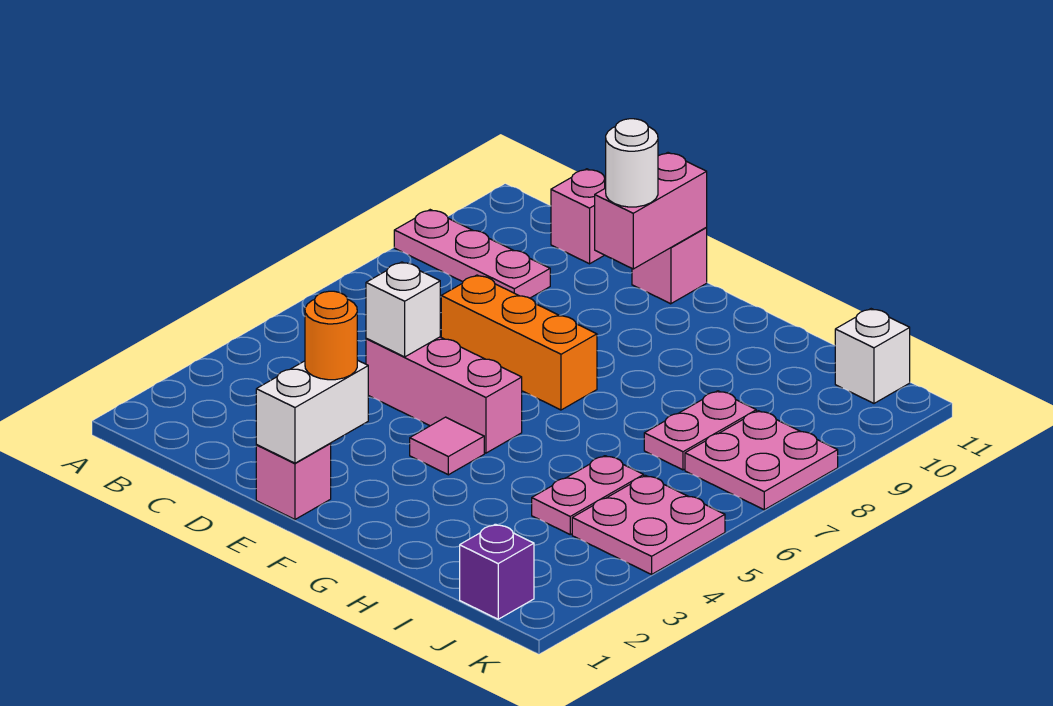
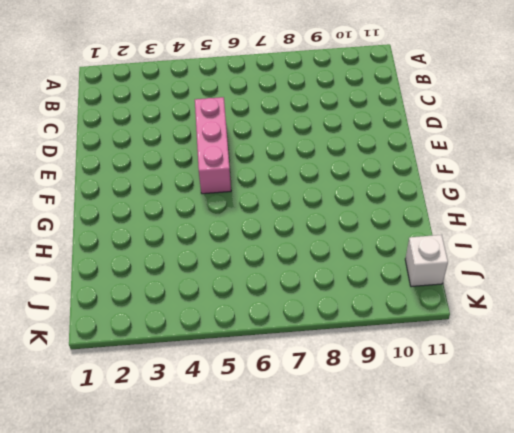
none -> pink 1x3 plate [394,210,550,298]
none -> pink 1x1 brick [551,169,606,264]
none -> orange 1x3 brick [441,275,597,410]

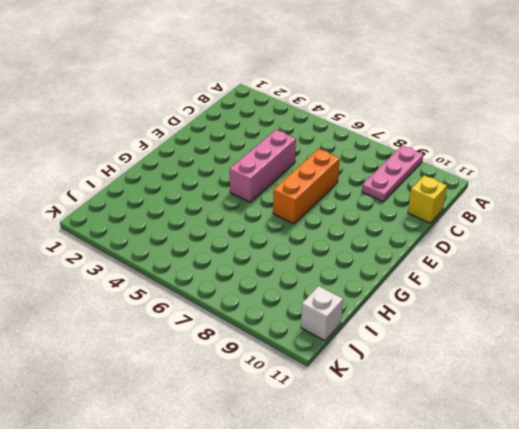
yellow 1x1 brick [408,175,447,223] -> pink 1x1 brick [551,169,606,264]
none -> pink 1x1 brick [256,444,331,519]
none -> pink 1x1 brick [632,228,707,304]
none -> pink 1x1 tile [410,417,484,475]

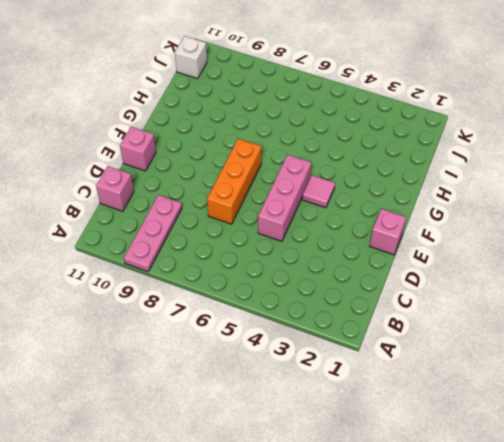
none -> pink 1x2 plate [532,456,644,534]
none -> pink 1x2 plate [644,391,756,470]
none -> purple 1x1 brick [460,524,534,619]

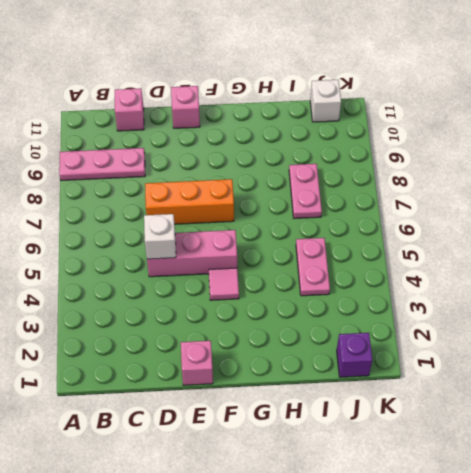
none -> pink 2x2 plate [572,476,725,574]
none -> pink 2x2 plate [685,411,838,510]
none -> white 1x2 brick [256,360,368,463]

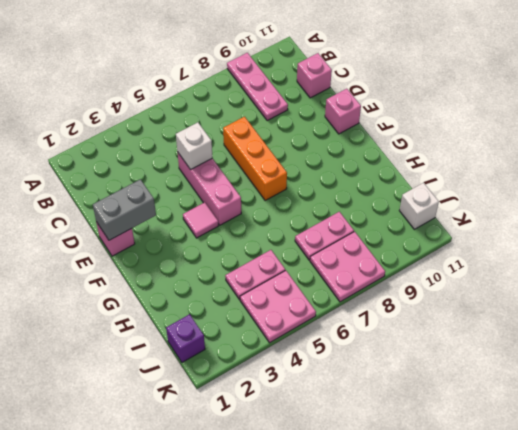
grey 1x2 brick [93,179,156,240] -> white 1x2 brick [256,360,368,463]
none -> pink 1x2 brick [595,153,707,269]
none -> orange 1x1 round brick [305,291,357,380]
none -> white 1x1 round brick [606,119,658,207]

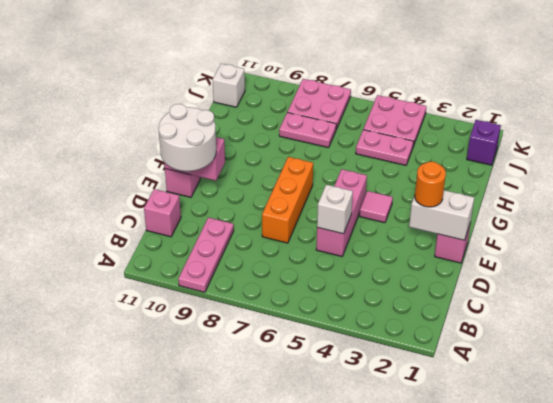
white 2x2 round brick [159,104,216,171] -> white 1x1 round brick [606,119,658,207]

